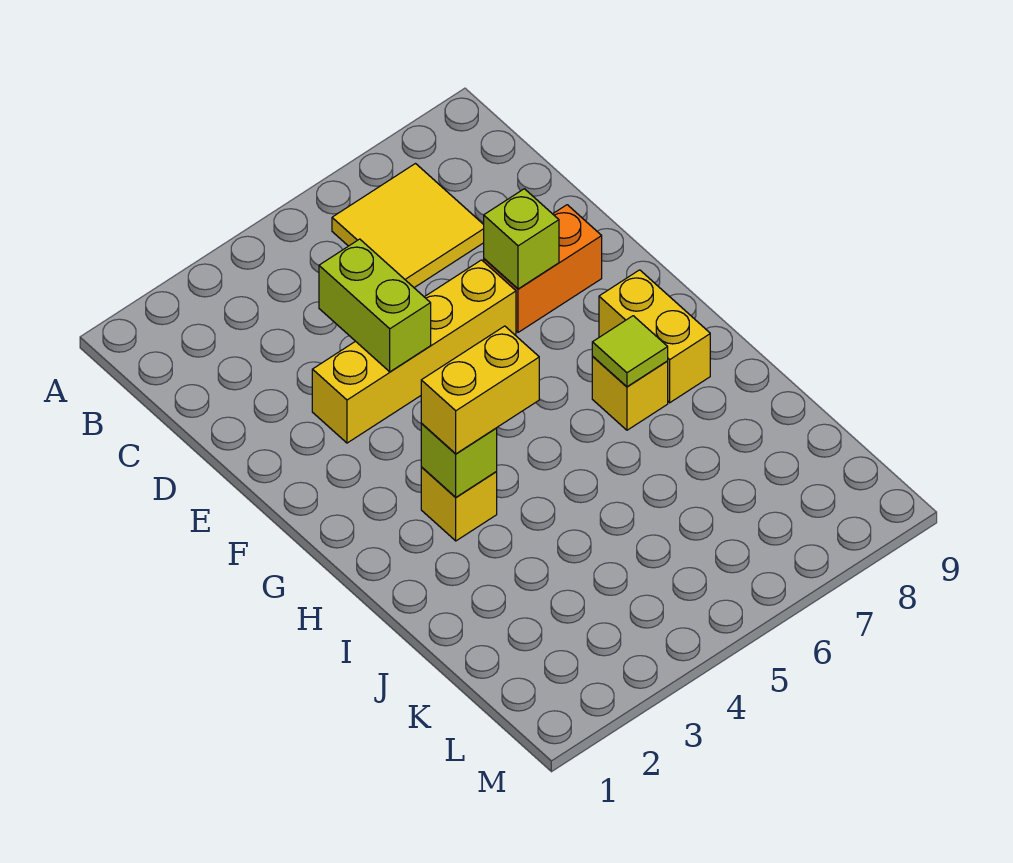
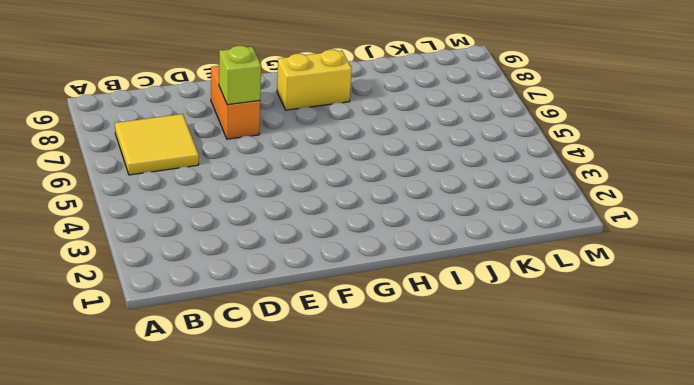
none -> yellow 1x4 brick [312,260,516,443]
none -> yellow 1x1 brick [421,467,497,541]

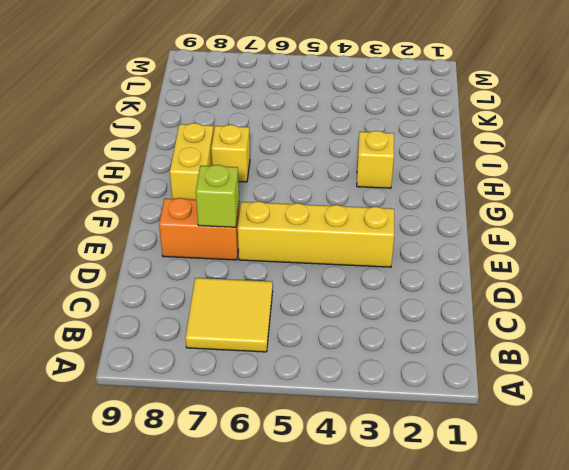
none -> lime 1x2 brick [319,239,431,372]
none -> lime 1x1 brick [421,423,497,497]

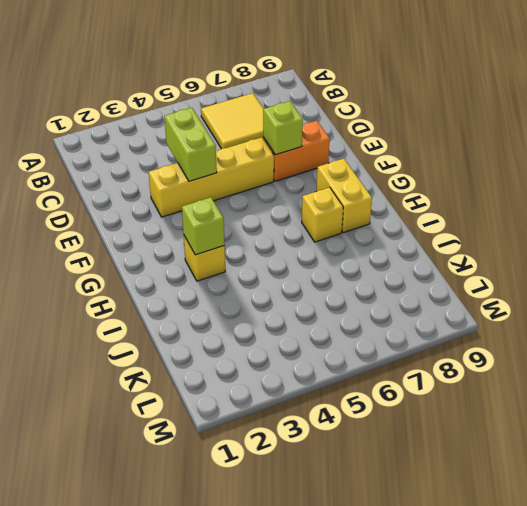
none -> lime 1x1 tile [592,316,668,387]
none -> yellow 1x2 brick [421,326,539,454]

